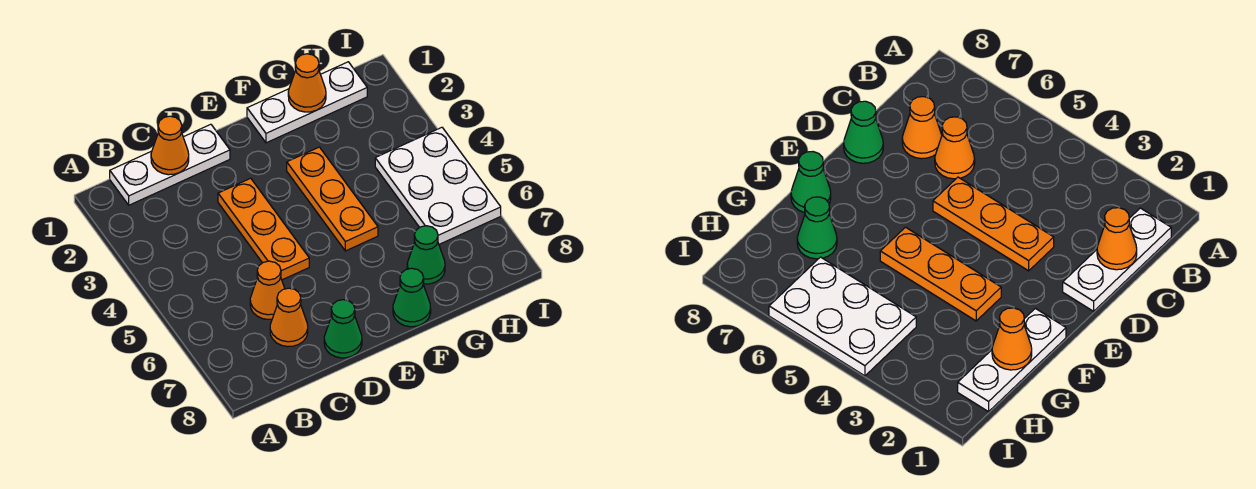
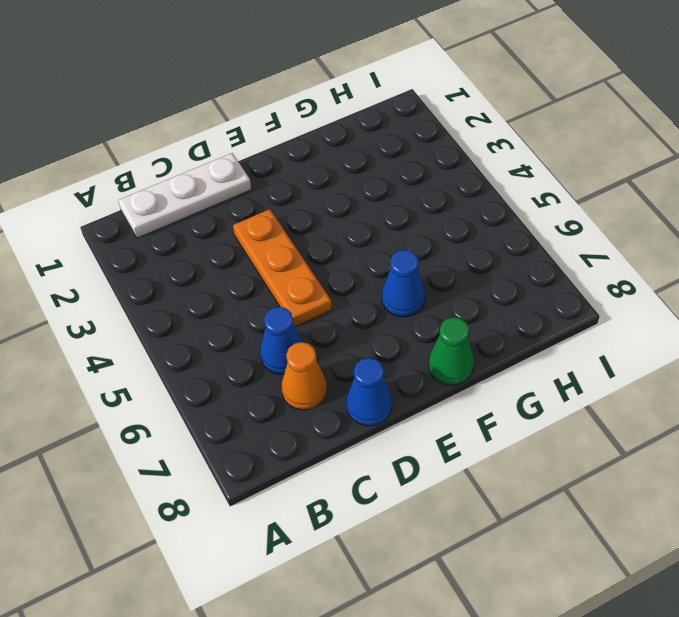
blue 1x1 cone [260,307,302,374] -> orange 1x1 cone [250,261,285,319]
blue 1x1 cone [346,358,392,426] -> green 1x1 cone [324,300,362,358]
blue 1x1 cone [382,250,425,317] -> none
none -> white 1x3 plate [247,62,367,143]
none -> orange 1x3 plate [287,147,378,251]
none -> green 1x1 cone [407,226,445,284]

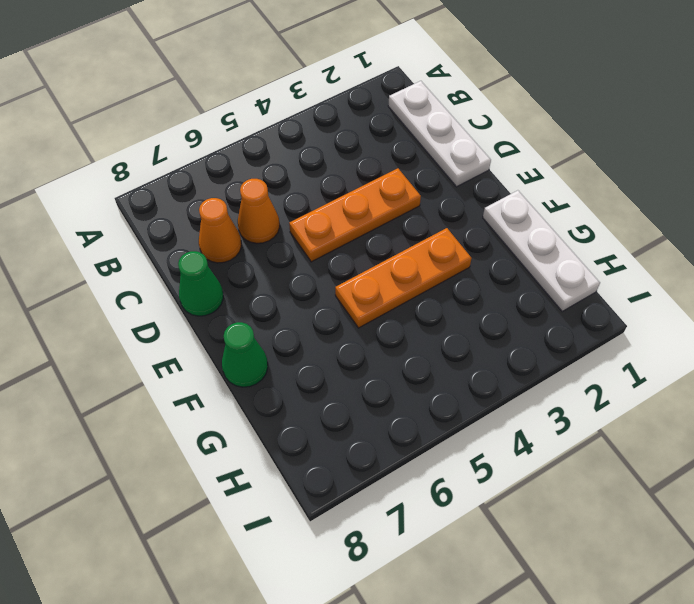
none -> green 1x1 cone [407,226,445,284]
none -> white 2x3 plate [375,127,501,244]
none -> orange 1x1 cone [151,116,189,175]

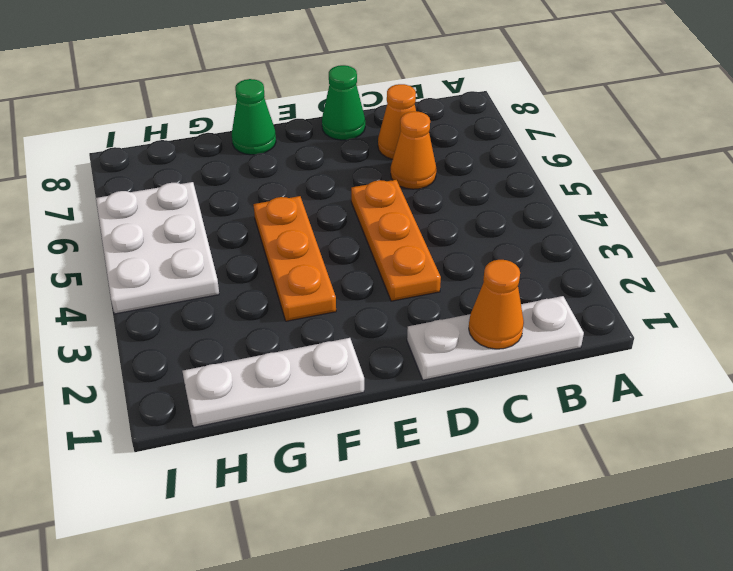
none -> green 1x1 cone [407,226,445,284]
none -> orange 1x1 cone [288,54,326,112]

